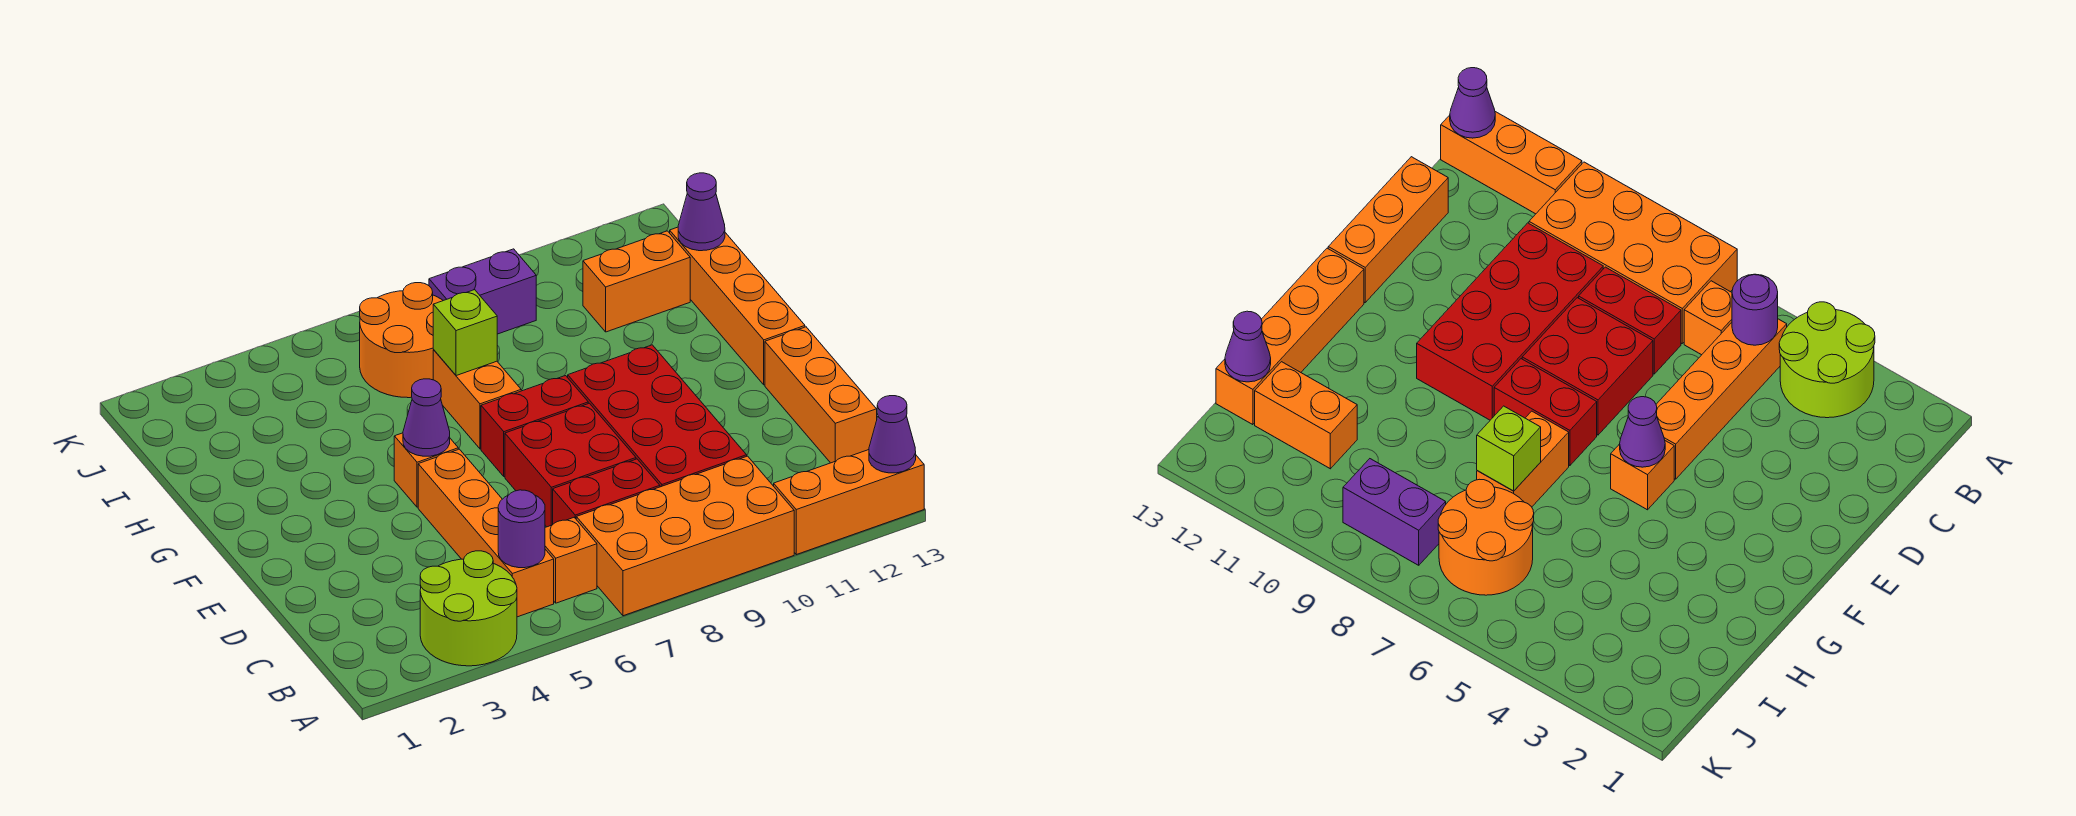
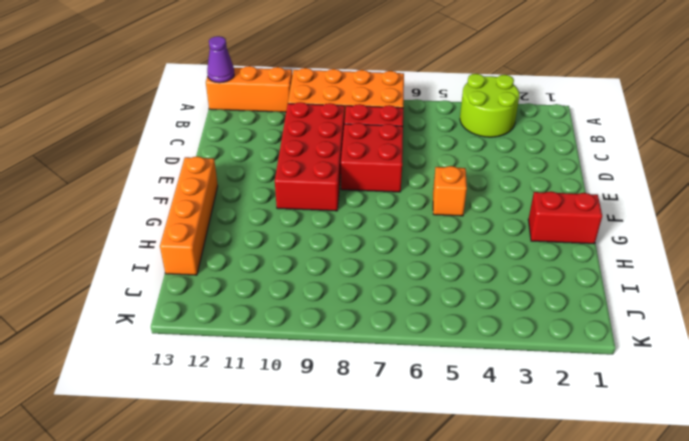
red 1x2 brick [528,191,602,244] -> red 1x2 brick moved to [481,376,588,477]
none -> orange 1x4 brick [418,449,554,617]
none -> orange 1x1 brick [545,518,597,603]
none -> orange 1x3 brick [765,327,877,463]

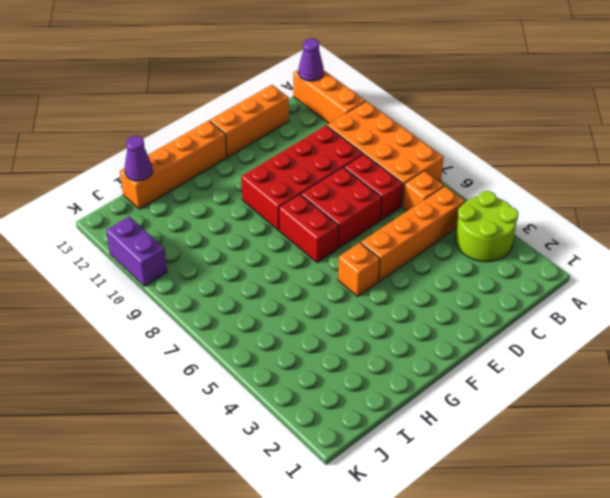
purple 1x2 brick [106,216,167,286] -> purple 1x2 brick moved to [429,249,536,334]
none -> orange 1x2 brick [433,350,521,449]
none -> orange 2x2 round brick [360,283,443,398]
none -> orange 1x2 brick [583,231,690,332]

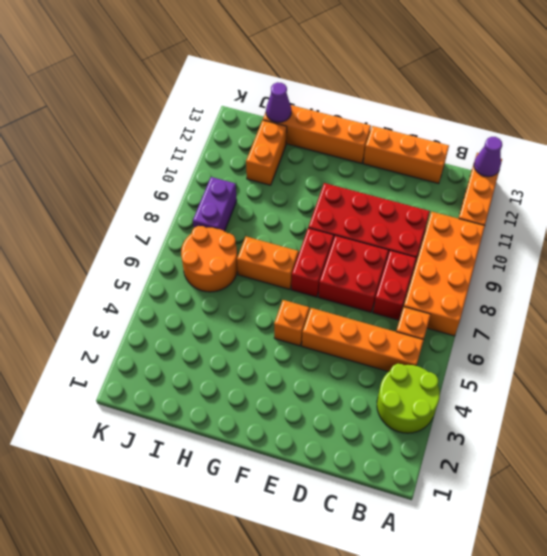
none -> purple 1x1 round brick [498,490,545,568]
none -> purple 1x1 cone [403,379,450,456]
none -> lime 1x1 brick [433,290,497,376]

